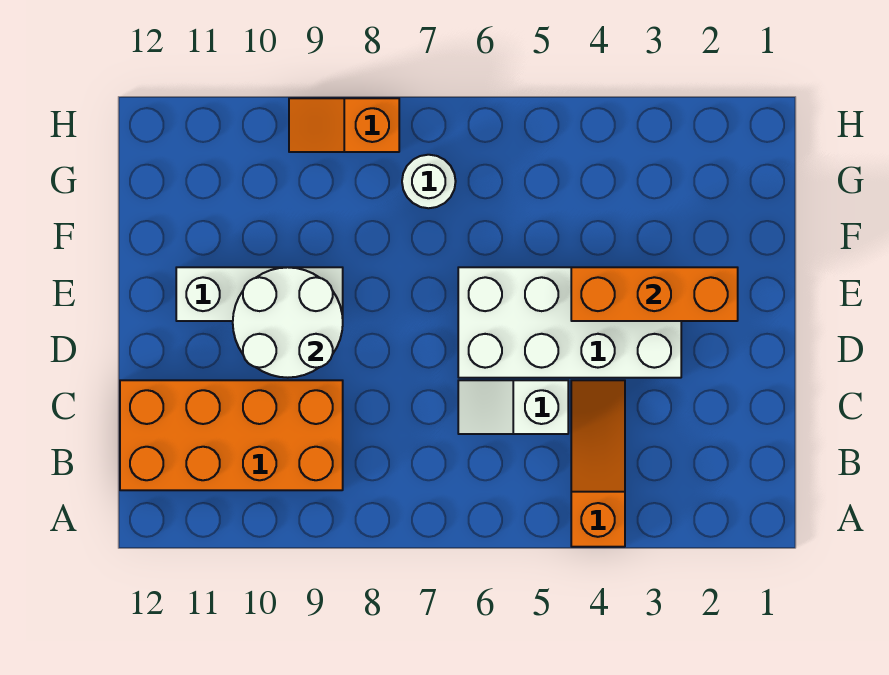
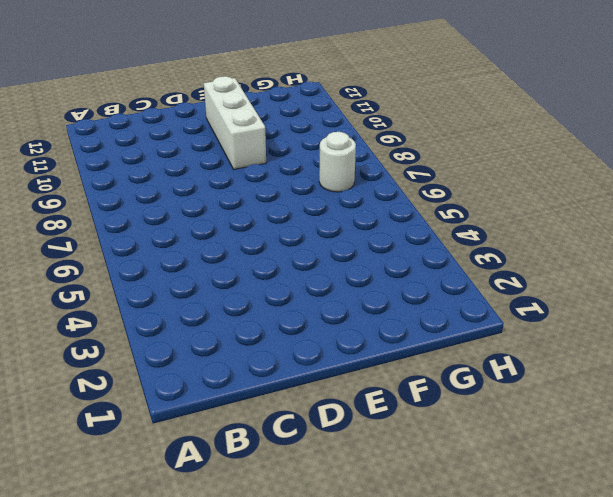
none -> orange 1x3 slope [571,380,625,547]
none -> orange 2x4 brick [120,380,343,490]

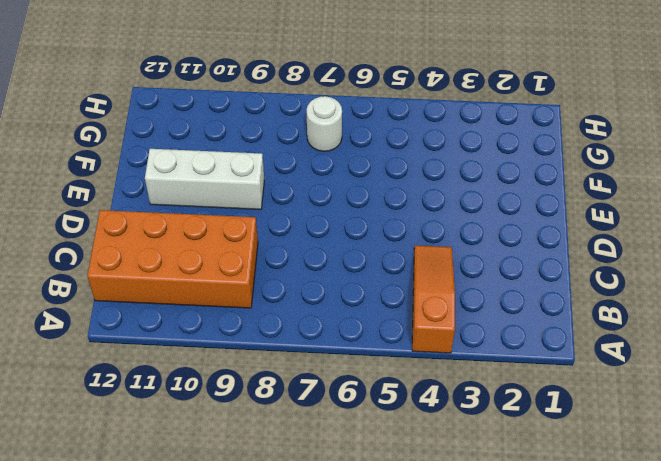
none -> white 1x2 slope [458,380,568,434]
none -> white 2x4 brick [458,267,681,378]

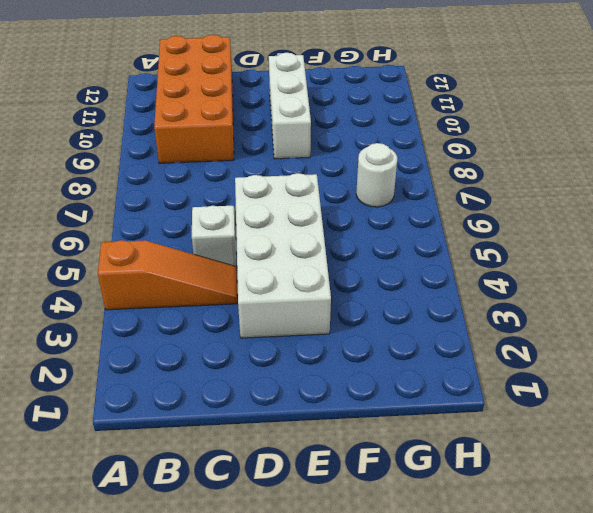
none -> orange 1x2 slope [289,98,399,152]
none -> white 2x2 round brick [233,267,343,378]

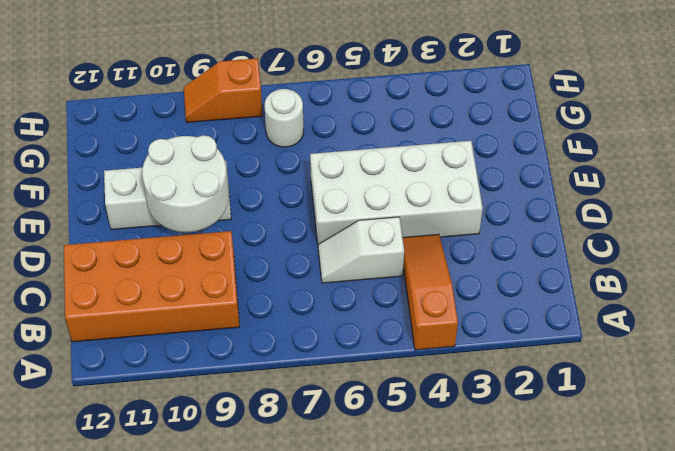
none -> orange 1x3 brick [571,267,738,321]

